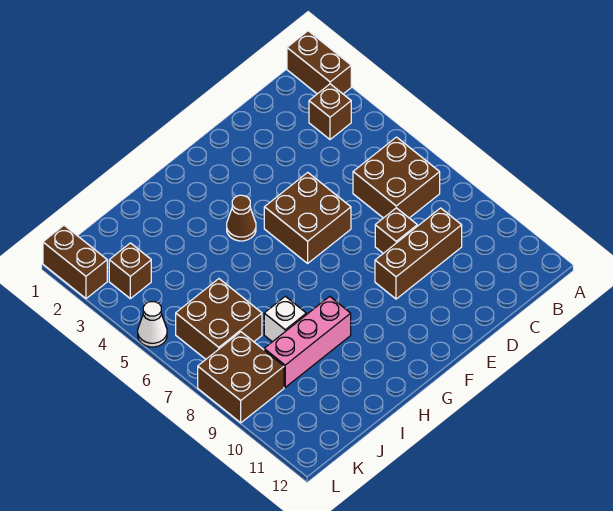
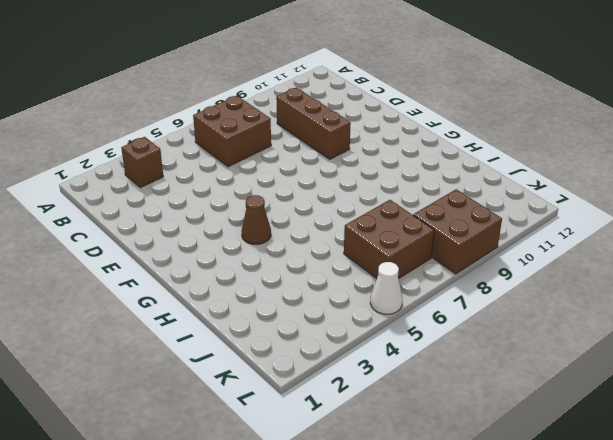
none -> brown 1x2 brick [287,31,351,94]
none -> brown 1x1 brick [375,208,417,253]
none -> brown 2x2 brick [264,173,351,263]

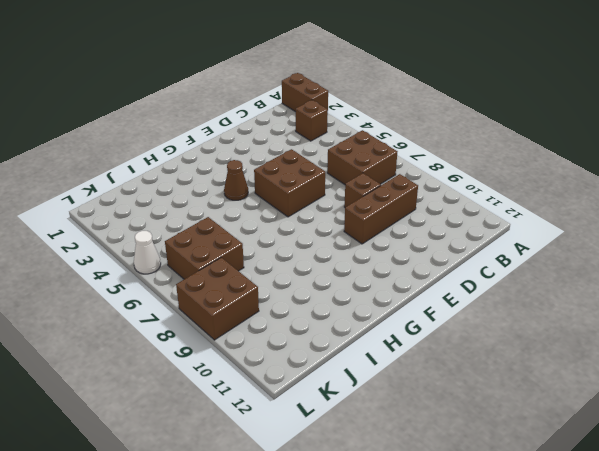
none -> pink 1x3 brick [264,296,351,387]
none -> white 1x1 brick [264,296,306,342]
none -> brown 1x1 brick [109,243,151,299]

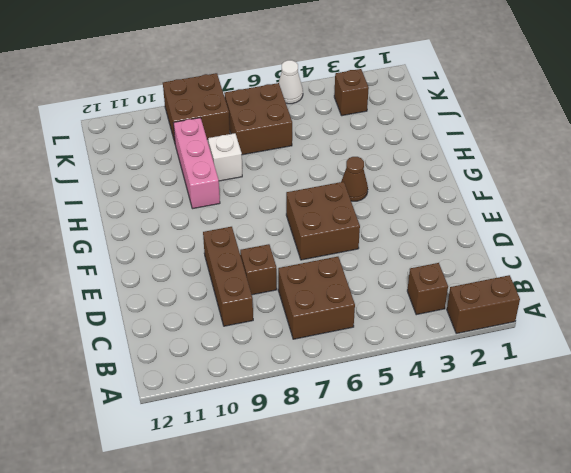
none -> brown 1x2 brick [43,225,107,298]

